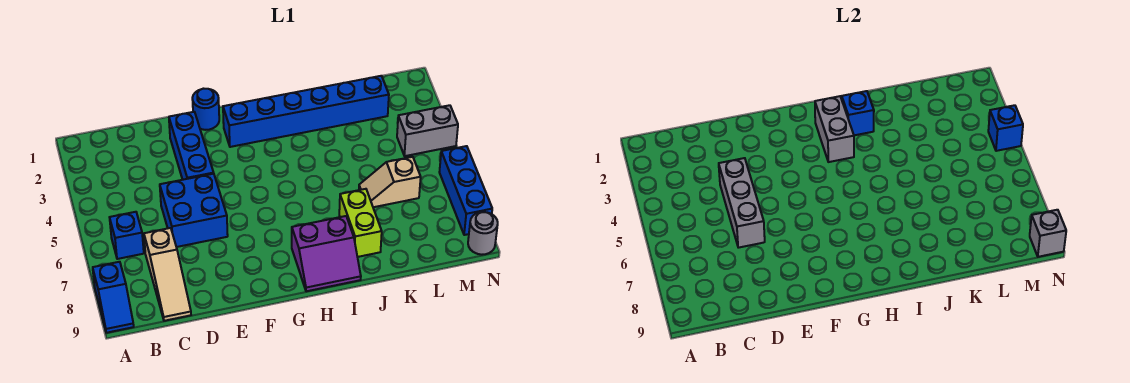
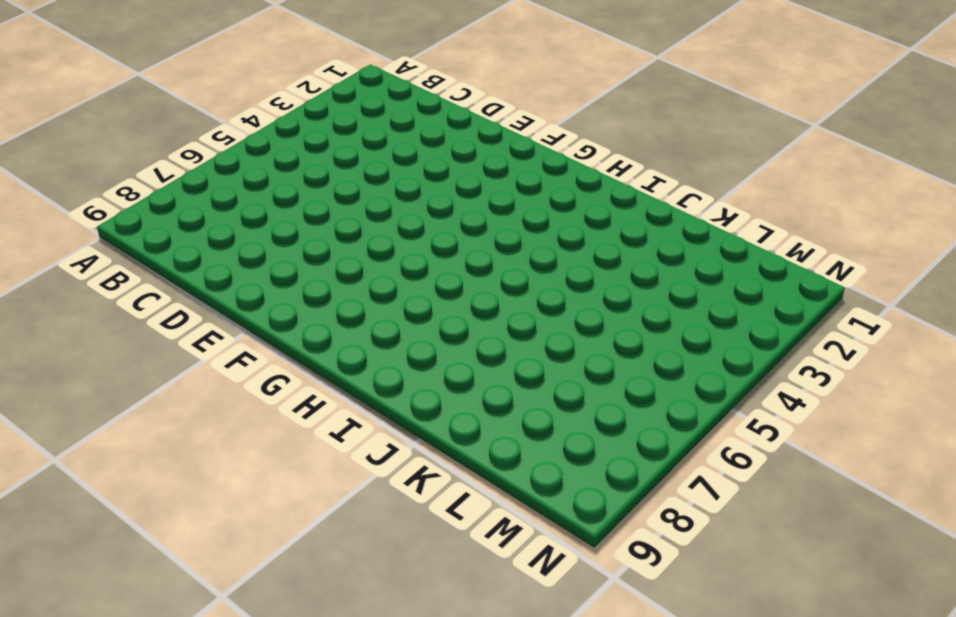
none -> blue 1x2 slope [93,262,134,333]
none -> blue 1x1 brick [109,212,144,259]
none -> tan 1x3 slope [144,228,191,321]

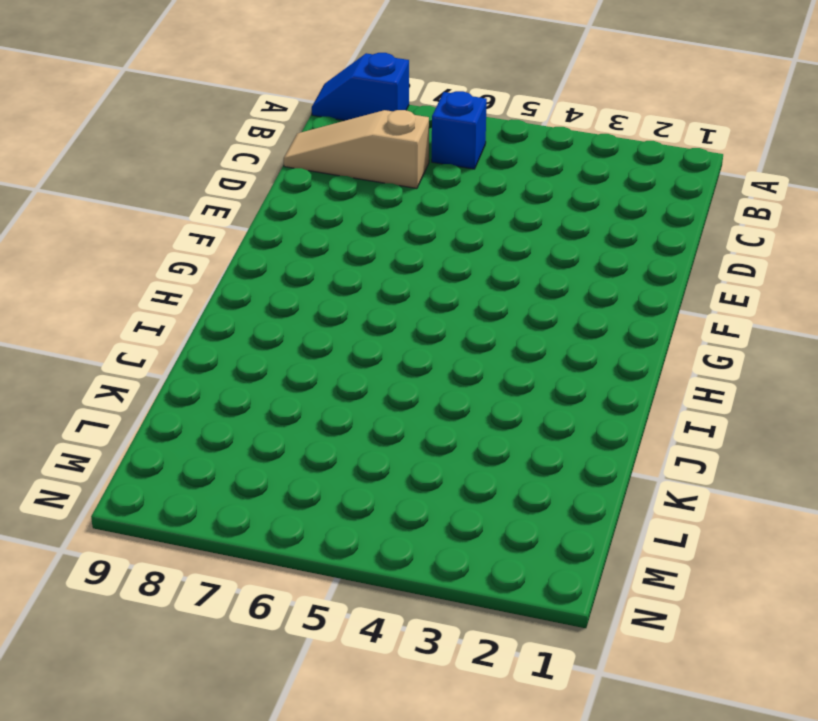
none -> blue 2x2 brick [160,174,228,247]
none -> blue 1x3 brick [169,112,214,180]
none -> blue 1x1 round brick [192,89,219,130]

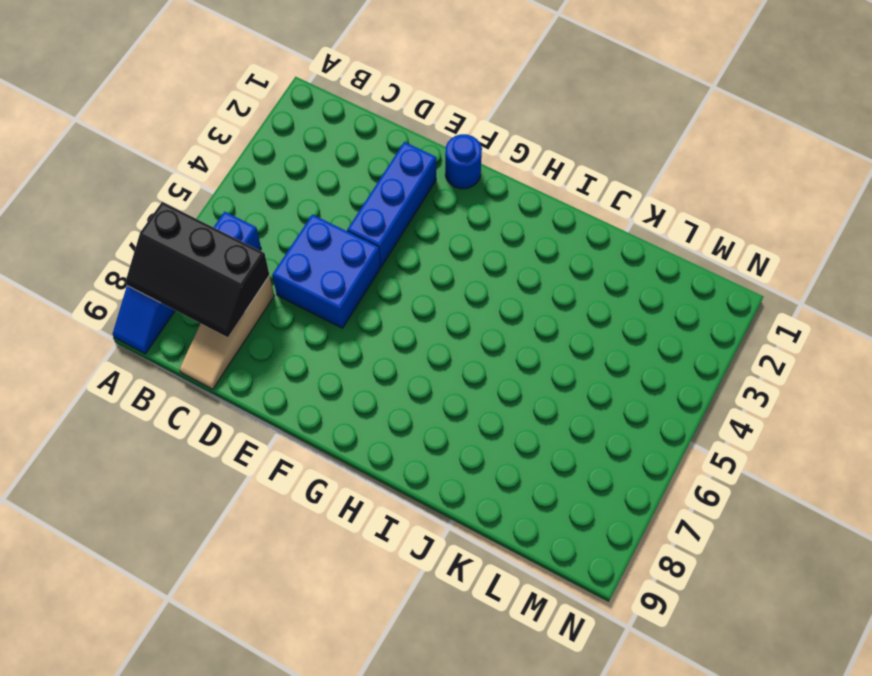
black 2x3 slope [126,202,269,337] -> none
none -> blue 1x6 brick [223,76,389,147]
none -> purple 2x2 slope [292,216,361,291]
none -> lime 1x2 brick [339,189,382,257]

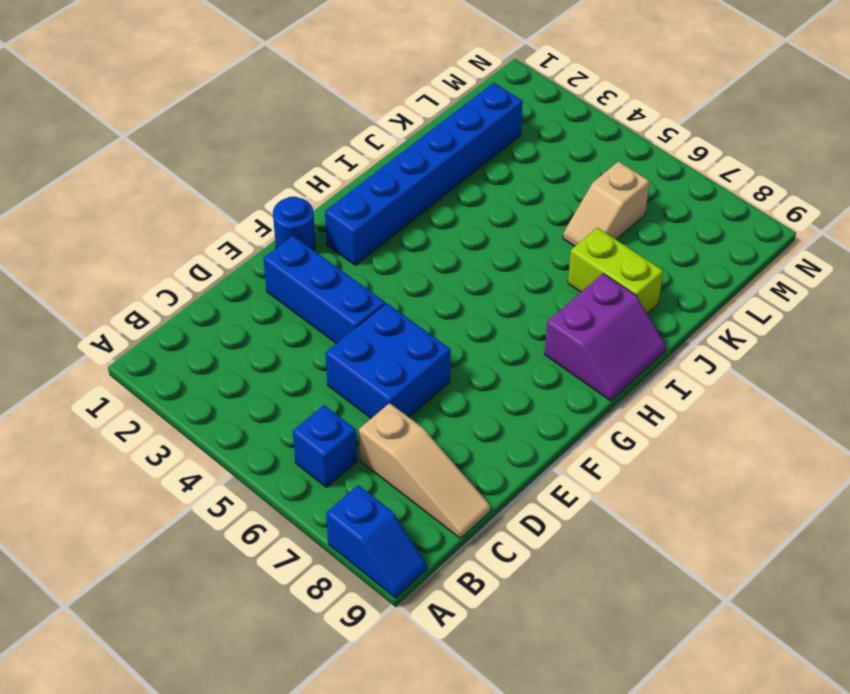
none -> grey 1x2 brick [397,105,458,156]
none -> blue 1x3 brick [439,146,492,235]
none -> grey 1x1 round brick [468,212,498,255]

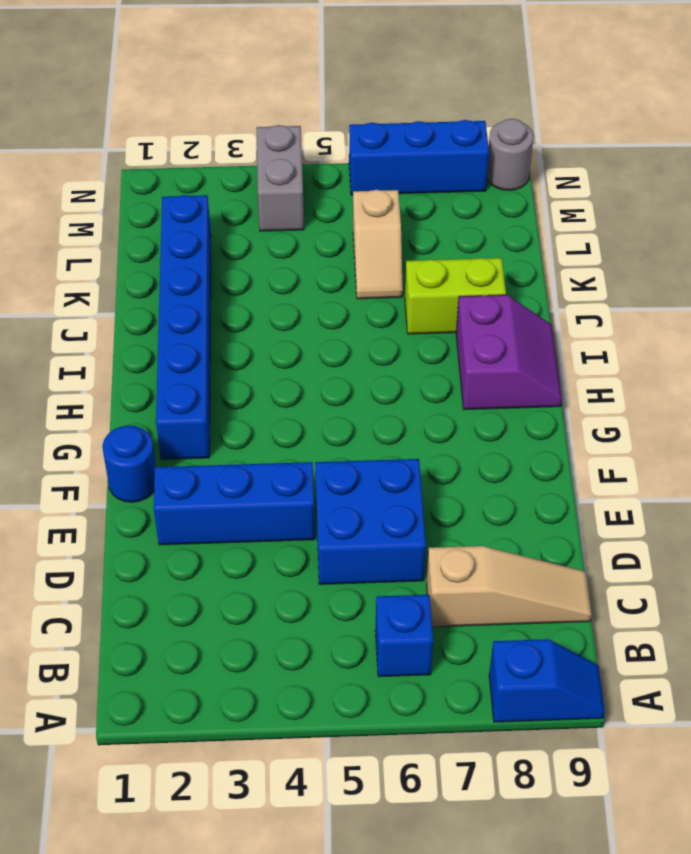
none -> grey 1x3 brick [719,158,765,248]
none -> grey 1x2 brick [815,96,854,162]
none -> blue 1x1 brick [842,91,874,135]

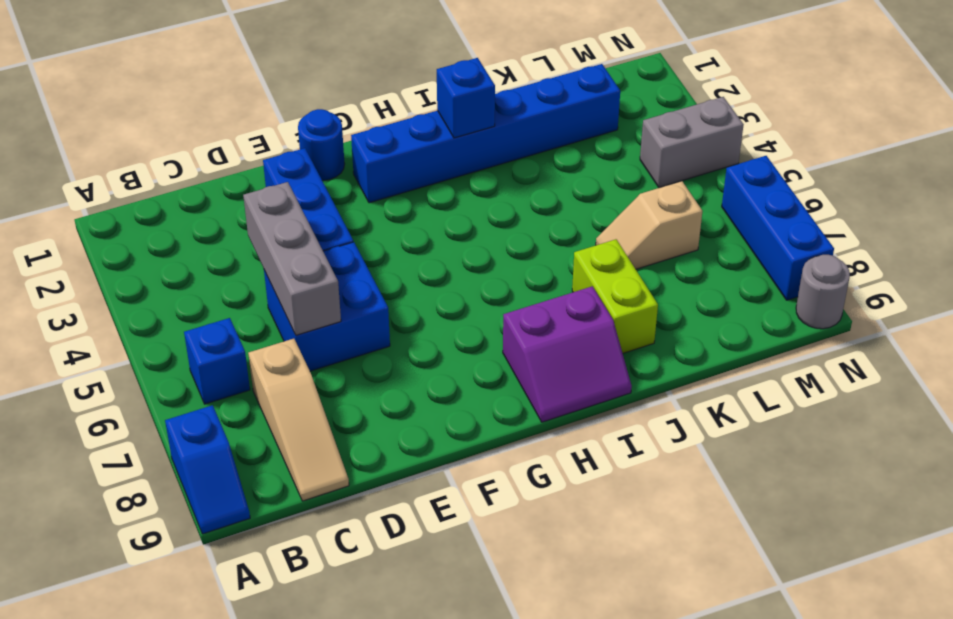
none -> grey 1x2 brick [815,96,854,162]
none -> blue 1x1 brick [988,105,1023,151]
none -> grey 1x1 brick [1030,210,1066,257]

